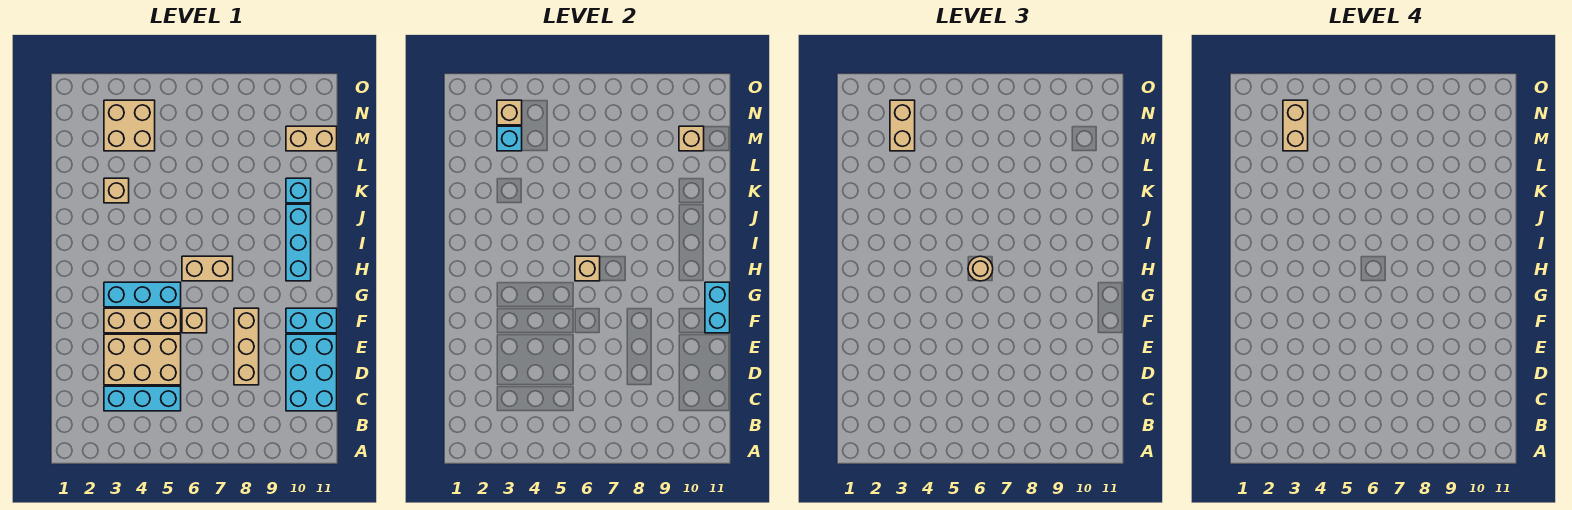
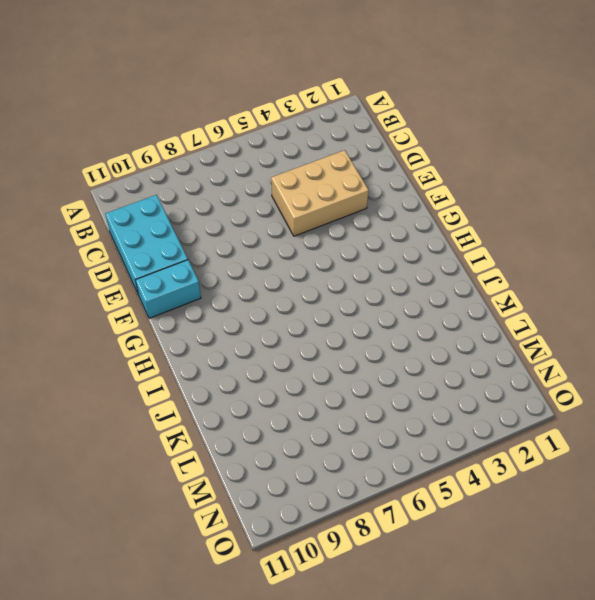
none -> cyan 1x3 brick [104,386,181,411]
none -> tan 1x3 brick [234,308,259,385]
none -> tan 1x3 brick [104,308,181,333]

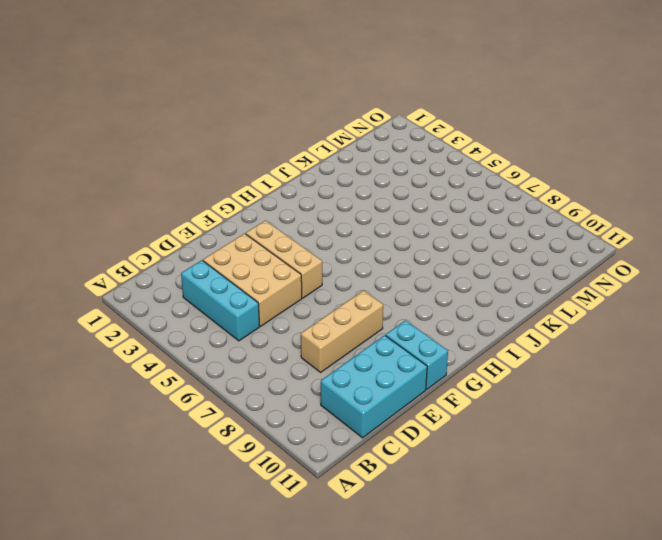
none -> tan 1x1 brick [182,308,207,333]
none -> cyan 1x3 brick [104,282,181,307]
none -> tan 1x2 brick [182,256,233,281]

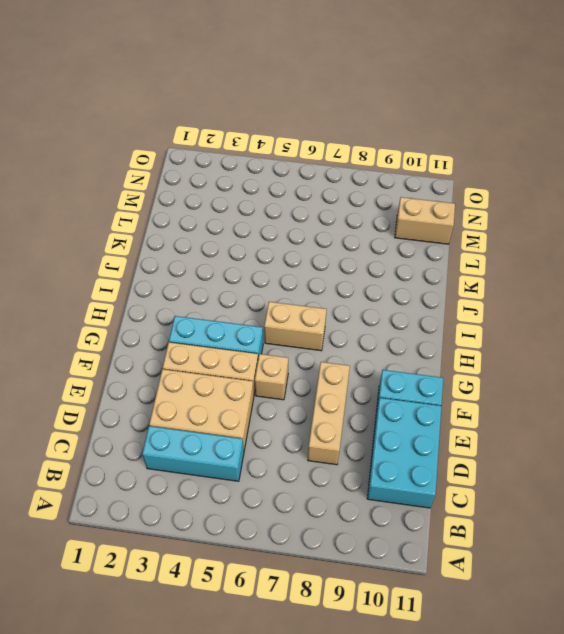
none -> cyan 1x3 brick [286,204,311,281]
none -> tan 1x1 brick [104,178,129,203]
none -> cyan 1x1 brick [286,178,311,203]

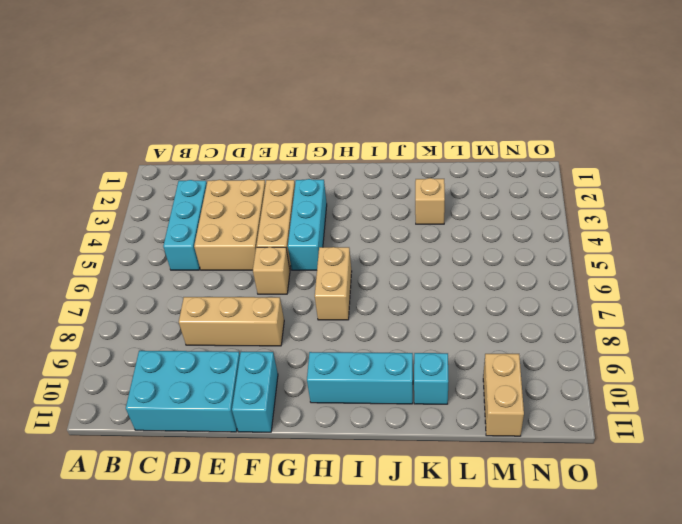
none -> tan 2x2 brick [104,100,155,151]
none -> cyan 1x2 brick [705,282,730,333]
none -> tan 1x1 brick [575,256,600,281]

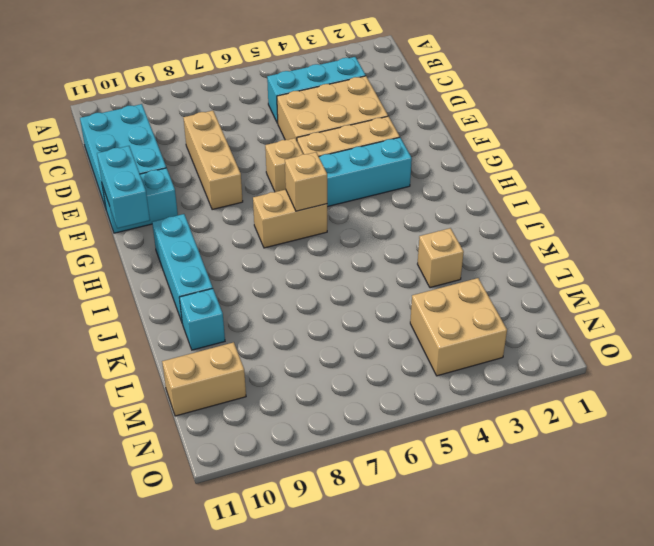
none -> cyan 1x1 brick [497,126,522,151]
none -> tan 1x1 brick [679,126,704,151]
none -> tan 1x1 brick [497,100,522,125]

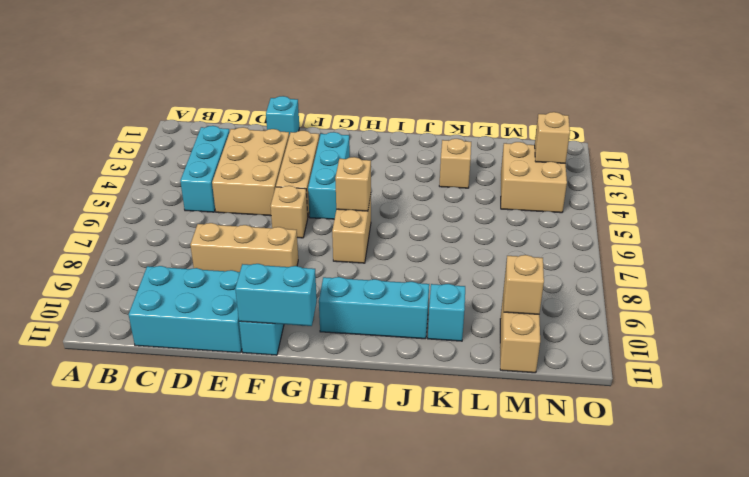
cyan 1x1 brick [266,96,299,135] -> cyan 1x1 brick moved to [497,126,522,151]
none -> tan 1x1 round brick [968,256,993,281]
none -> tan 1x2 brick [890,100,915,151]
none -> tan 1x2 brick [1283,100,1308,151]

